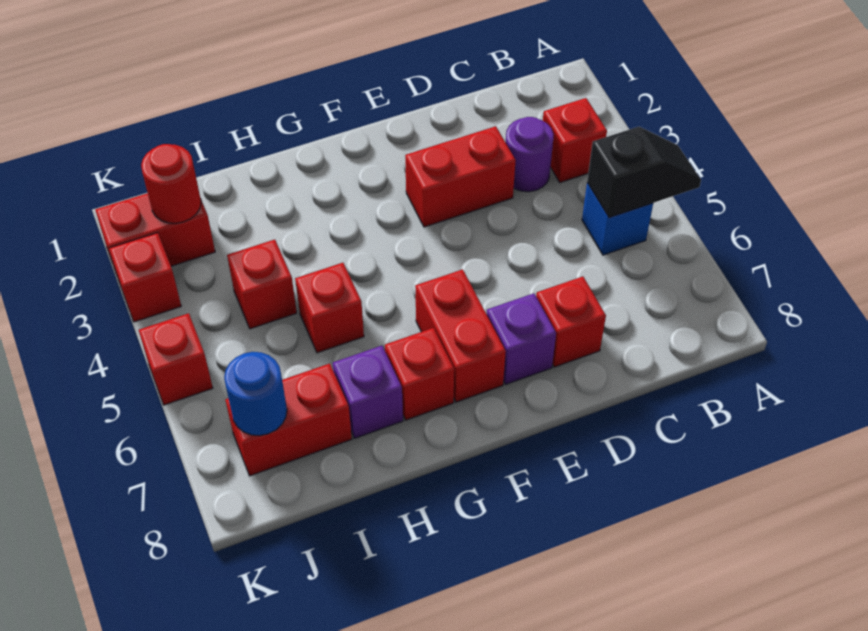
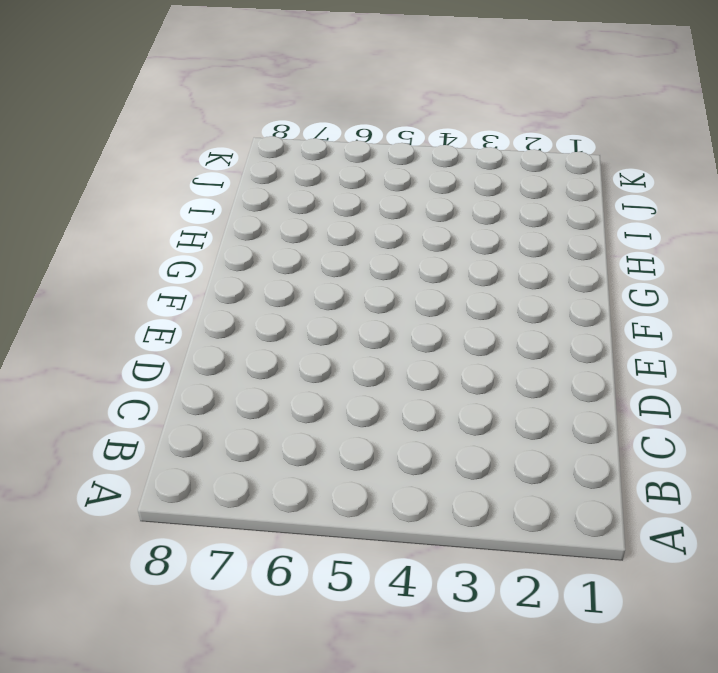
none -> red 1x1 brick [543,98,607,183]
none -> blue 1x1 brick [582,183,653,255]
none -> purple 1x1 round brick [506,117,554,192]

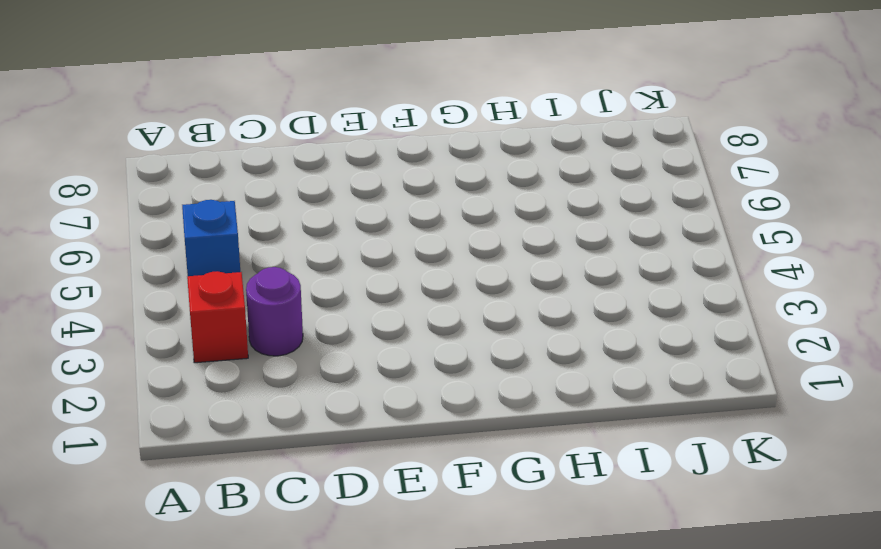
none -> red 1x2 brick [405,126,516,227]
none -> red 1x1 brick [536,277,606,367]
none -> purple 1x1 brick [487,293,556,384]

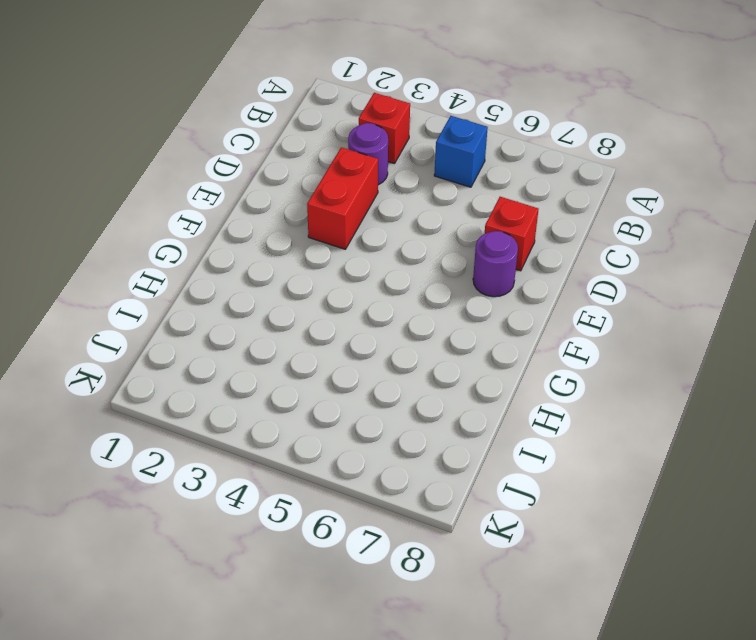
purple 1x1 round brick [473,231,518,297] -> purple 1x1 brick [487,293,556,384]
none -> red 1x2 brick [415,269,506,402]
none -> red 1x1 brick [385,328,454,420]
none -> red 1x1 brick [295,263,364,353]

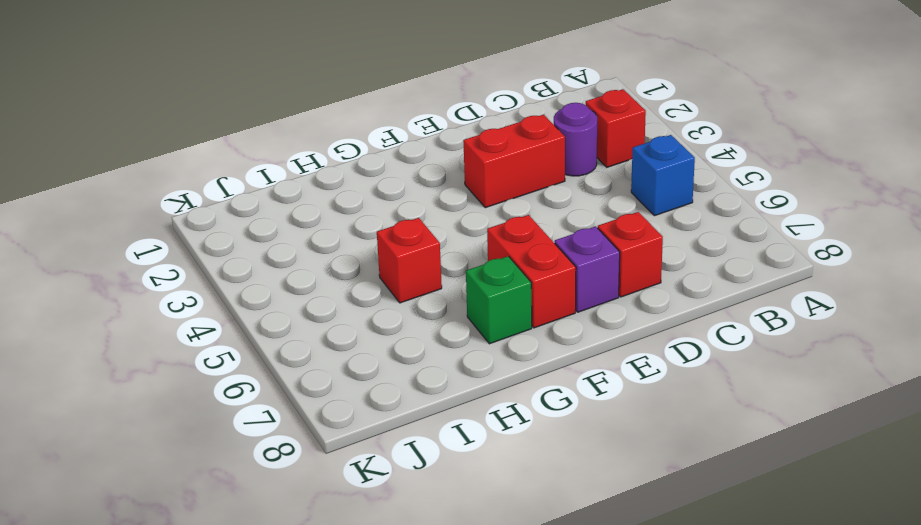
green 1x1 brick [466,256,532,344] -> red 1x1 brick [385,328,454,420]
none -> purple 1x1 brick [333,346,403,438]
none -> red 1x1 brick [227,240,297,329]
none -> red 1x2 brick [226,364,352,476]

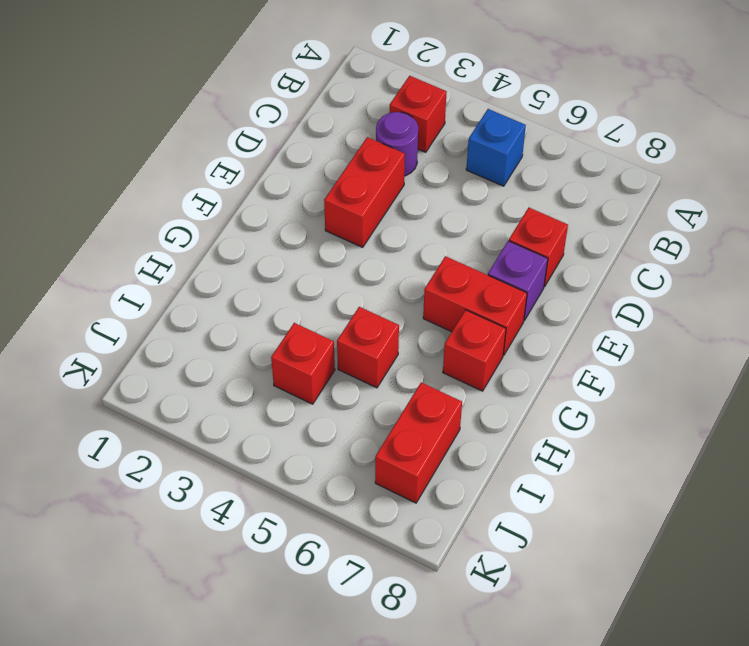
none -> purple 1x1 brick [333,346,403,438]
none -> red 1x2 brick [95,193,215,277]
none -> red 1x1 brick [109,233,181,322]

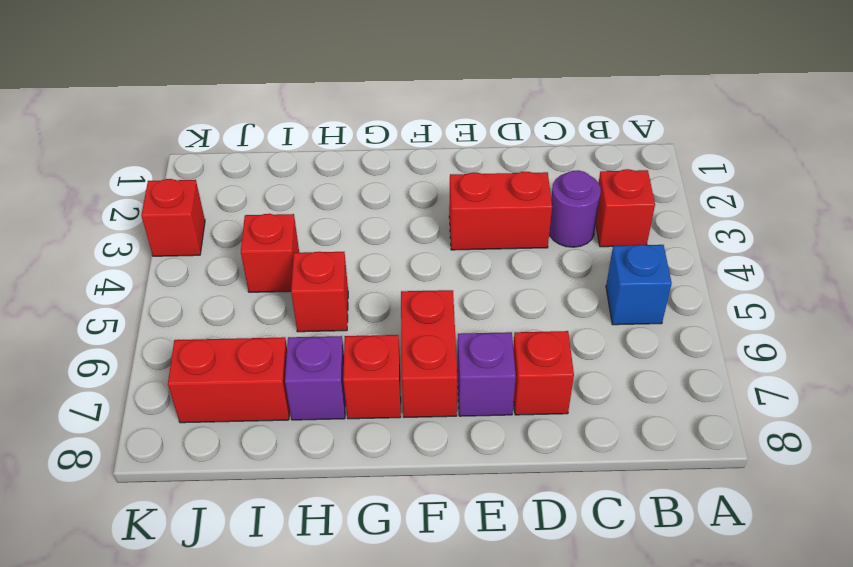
none -> red 1x2 brick [95,193,215,277]
none -> red 1x1 brick [139,313,213,405]
none -> black 1x2 slope [587,127,701,218]

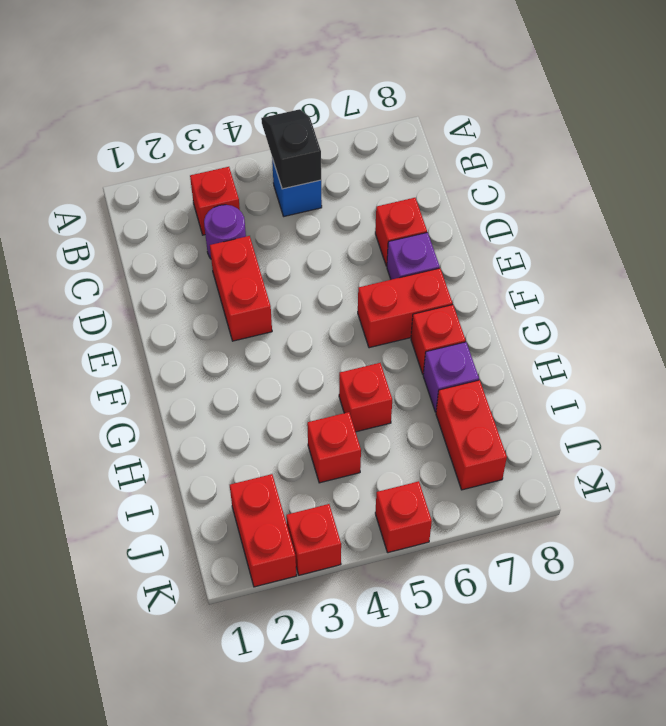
none -> red 1x1 round brick [141,144,201,223]
none -> blue 1x1 round brick [224,352,287,435]

